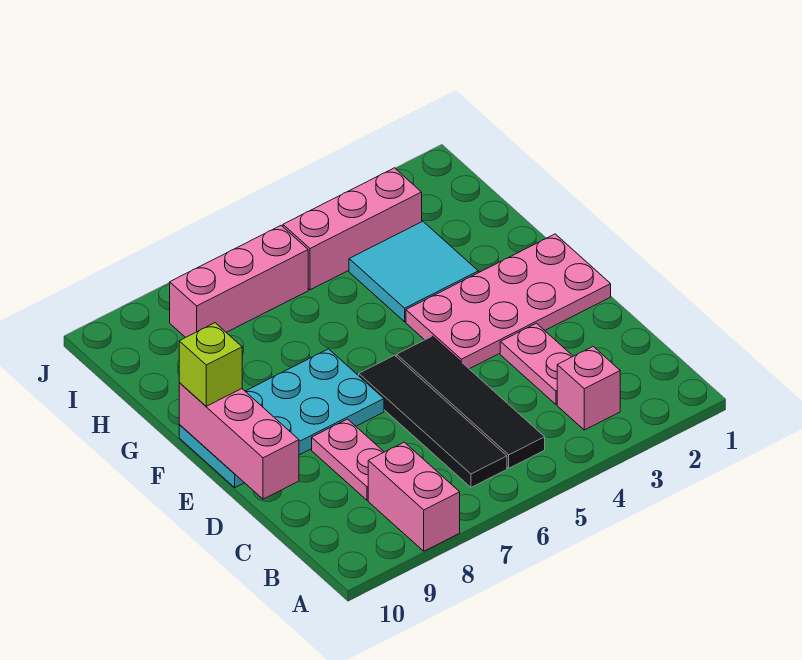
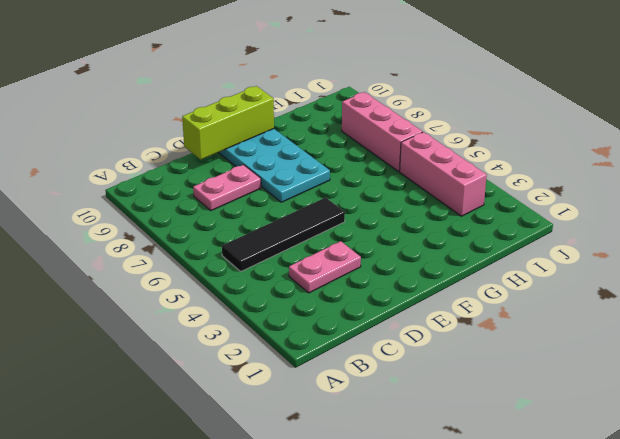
lime 1x3 brick [182,86,274,159] -> pink 1x3 brick [179,383,299,499]
none -> pink 1x2 brick [368,442,460,551]
none -> pink 1x1 brick [557,347,620,430]
none -> black 1x4 tile [359,355,507,487]

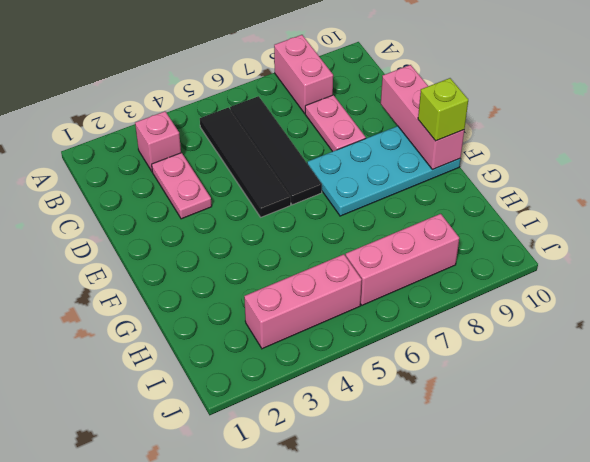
none -> pink 2x4 plate [406,234,611,369]
none -> cyan 2x2 tile [349,221,478,322]

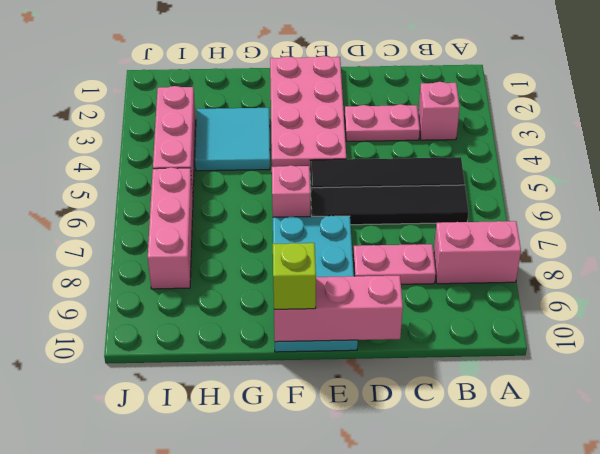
pink 1x1 brick [272,165,310,217] -> none

